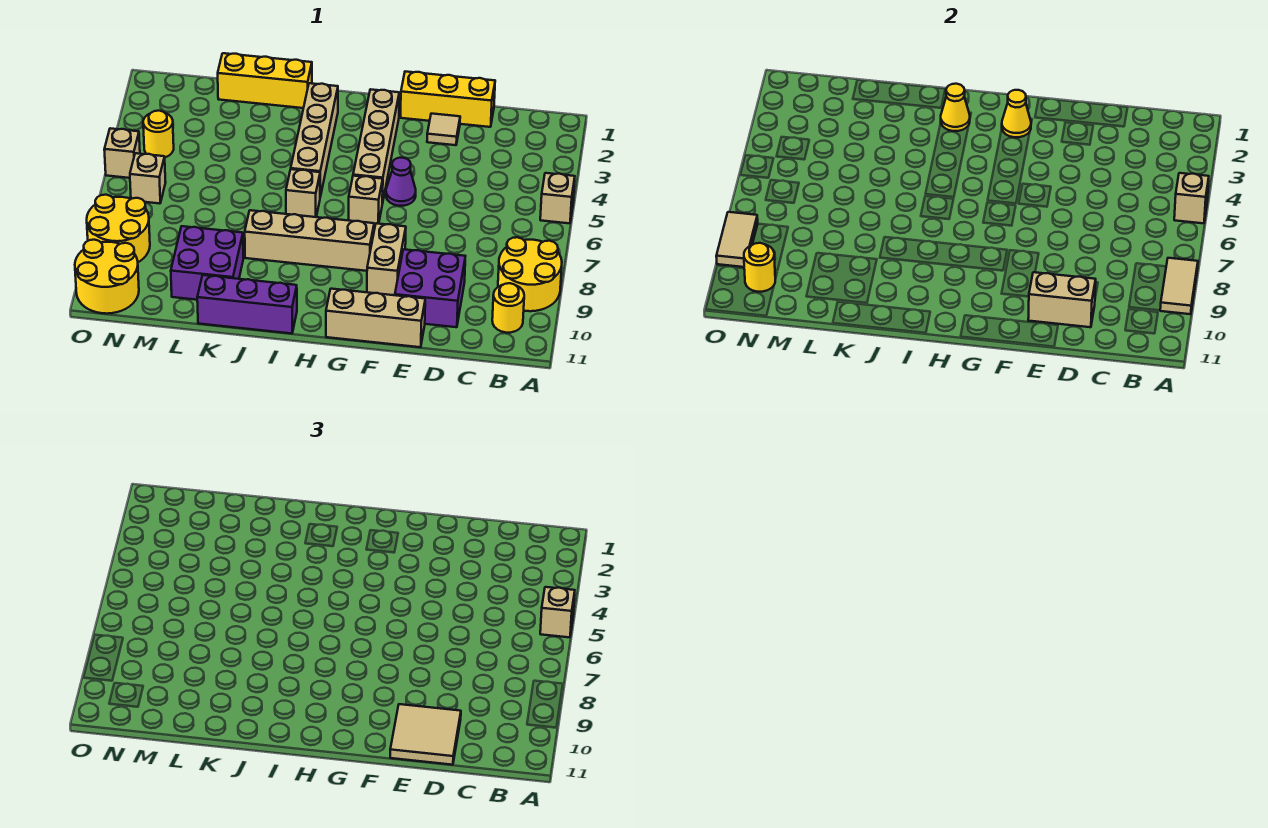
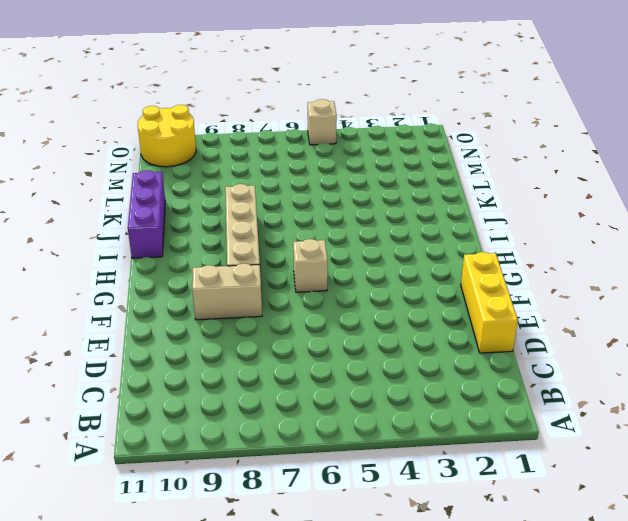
none -> tan 1x1 brick [540,173,575,223]
none -> yellow 2x2 round brick [498,237,562,311]
none -> yellow 1x1 round brick [492,283,524,333]
none -> purple 2x2 brick [395,249,465,327]

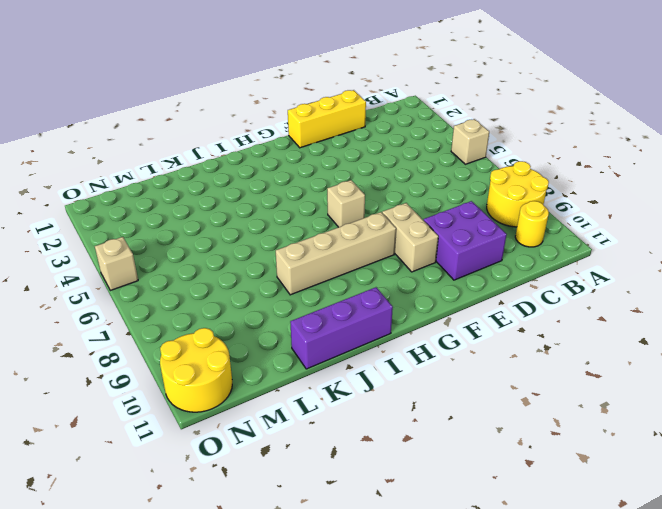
none -> tan 1x1 tile [427,114,460,145]
none -> tan 1x3 brick [326,289,425,347]
none -> purple 1x1 cone [386,158,416,206]
none -> tan 1x4 brick [353,89,399,204]

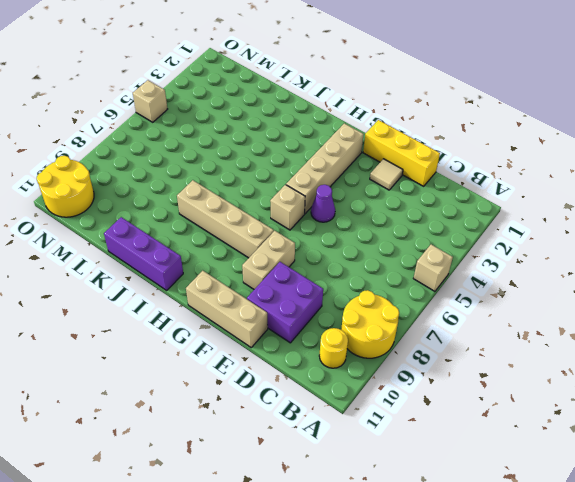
none -> tan 1x4 brick [291,83,338,197]
none -> tan 1x1 brick [286,169,320,217]
none -> yellow 1x3 brick [218,53,312,108]
none -> purple 2x2 brick [171,226,243,300]

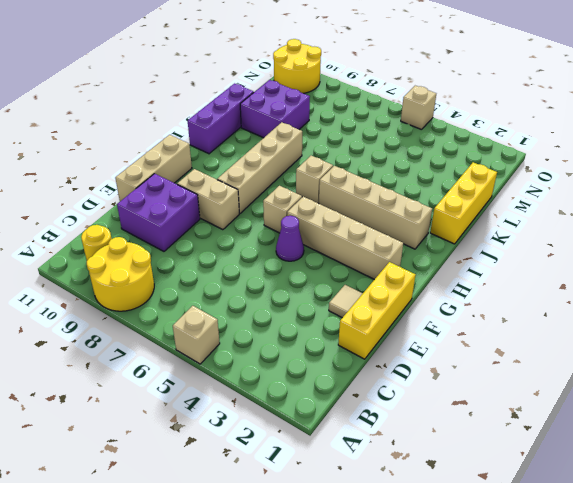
none -> yellow 1x1 round brick [143,111,174,157]
none -> tan 1x1 brick [130,153,166,204]
none -> yellow 2x2 round brick [87,195,150,262]
none -> tan 1x1 brick [1174,173,1209,223]

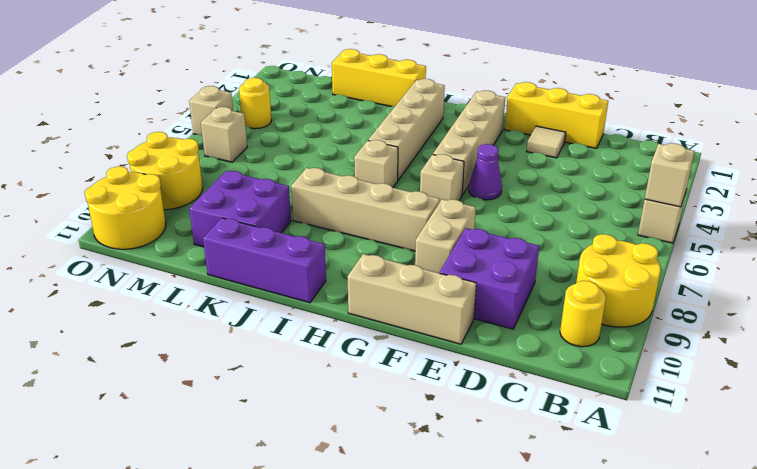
none -> tan 1x2 tile [1160,258,1198,314]
none -> tan 1x2 brick [1028,272,1096,327]
none -> yellow 1x1 cone [1002,90,1031,137]
none -> yellow 1x1 cone [941,84,970,131]

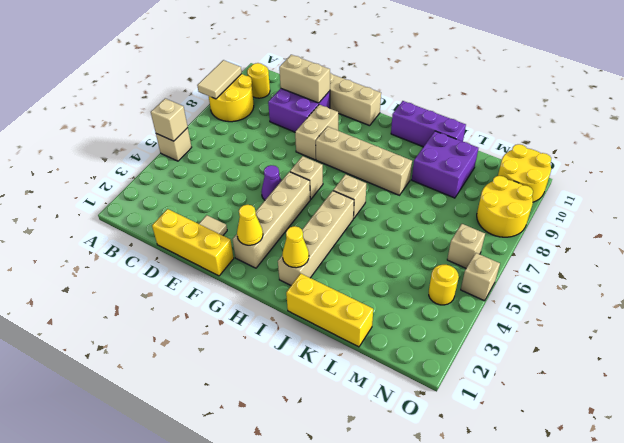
none -> yellow 1x1 round brick [744,243,775,292]
none -> tan 1x2 tile [716,212,758,267]
none -> tan 1x1 brick [540,587,575,637]
none -> tan 2x2 tile [390,704,461,765]

